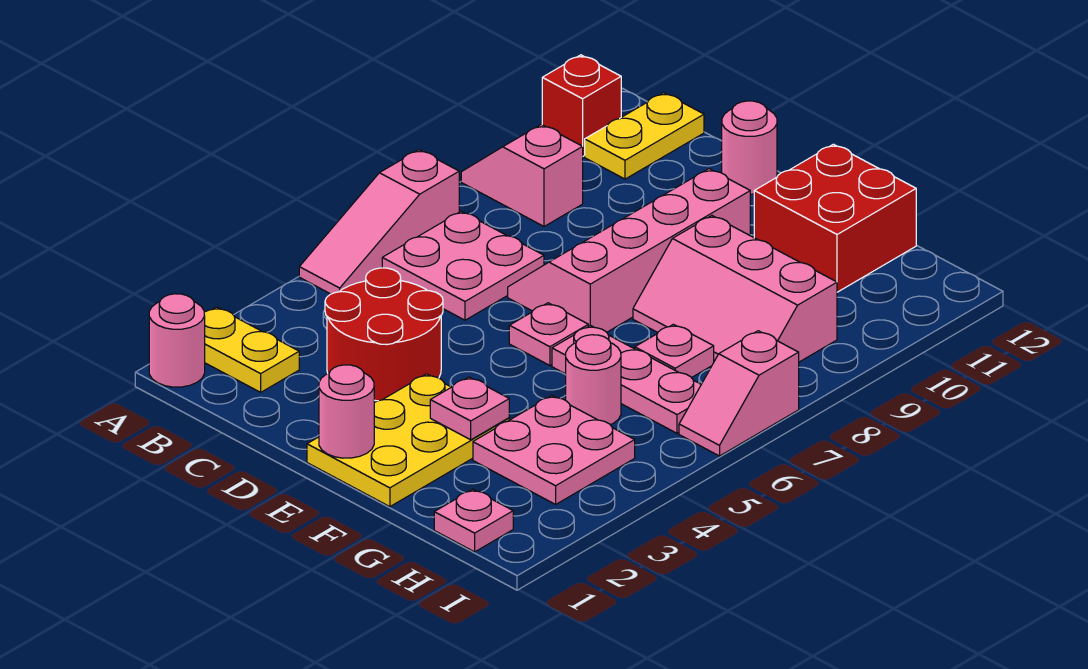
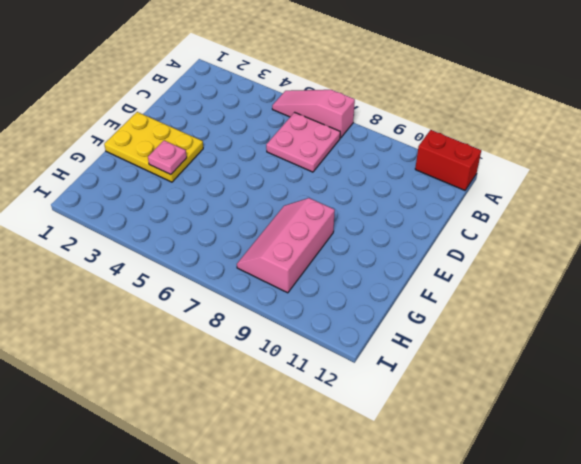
red 1x2 brick [415,130,481,190] -> red 1x1 brick [542,55,621,156]
none -> pink 1x1 round brick [149,294,205,387]
none -> yellow 1x2 plate [204,307,299,392]
none -> pink 1x2 slope [461,124,583,226]

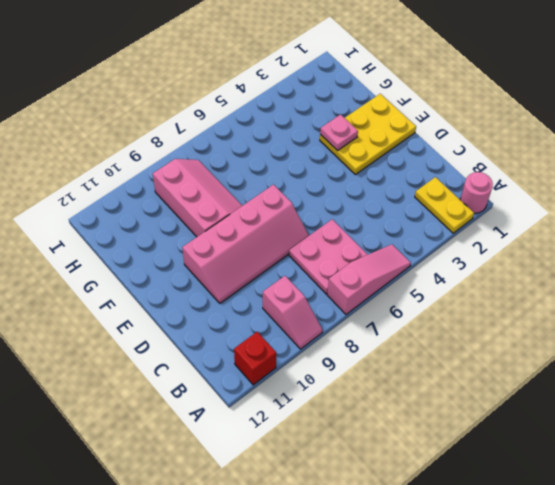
none -> yellow 1x2 plate [585,93,704,179]
none -> red 2x2 round brick [325,268,443,401]
none -> pink 1x1 round brick [722,101,777,194]

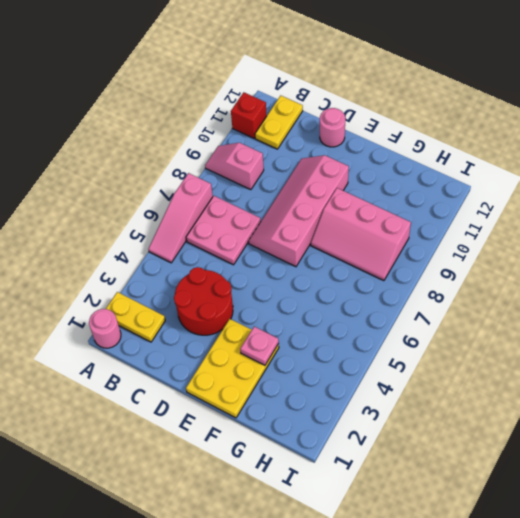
none -> pink 1x1 plate [509,303,588,366]
none -> pink 1x3 plate [552,325,701,433]
none -> red 2x2 brick [754,144,916,292]

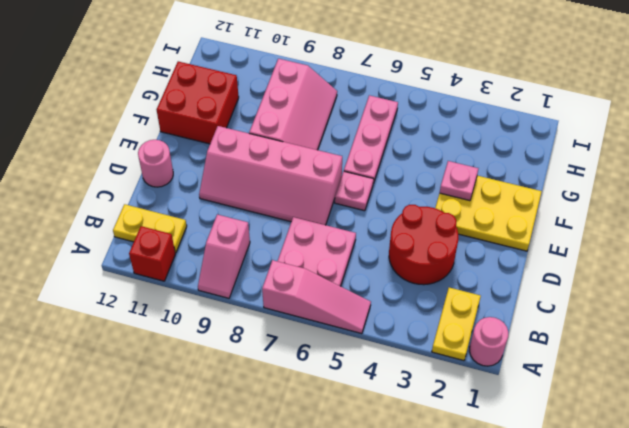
none -> pink 2x2 plate [473,396,635,504]
none -> pink 1x1 round brick [566,335,621,425]
none -> pink 1x1 plate [635,324,714,378]

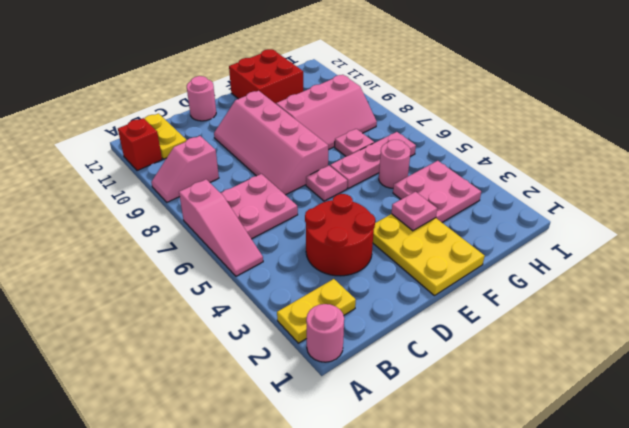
none -> pink 1x1 plate [434,489,513,552]
none -> pink 1x2 slope [679,331,799,456]
none -> pink 1x1 round brick [319,365,374,458]

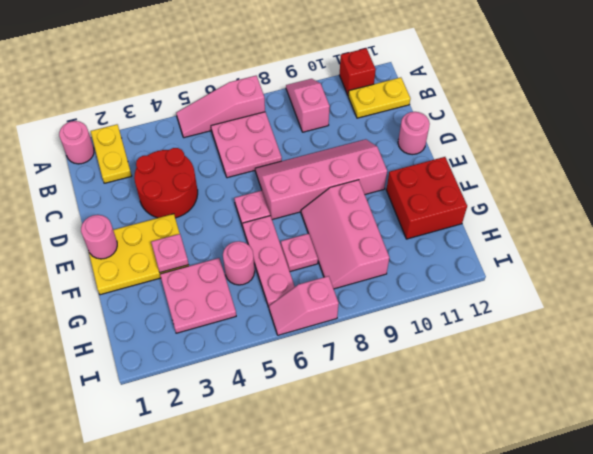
none -> pink 1x1 plate [434,489,513,552]

